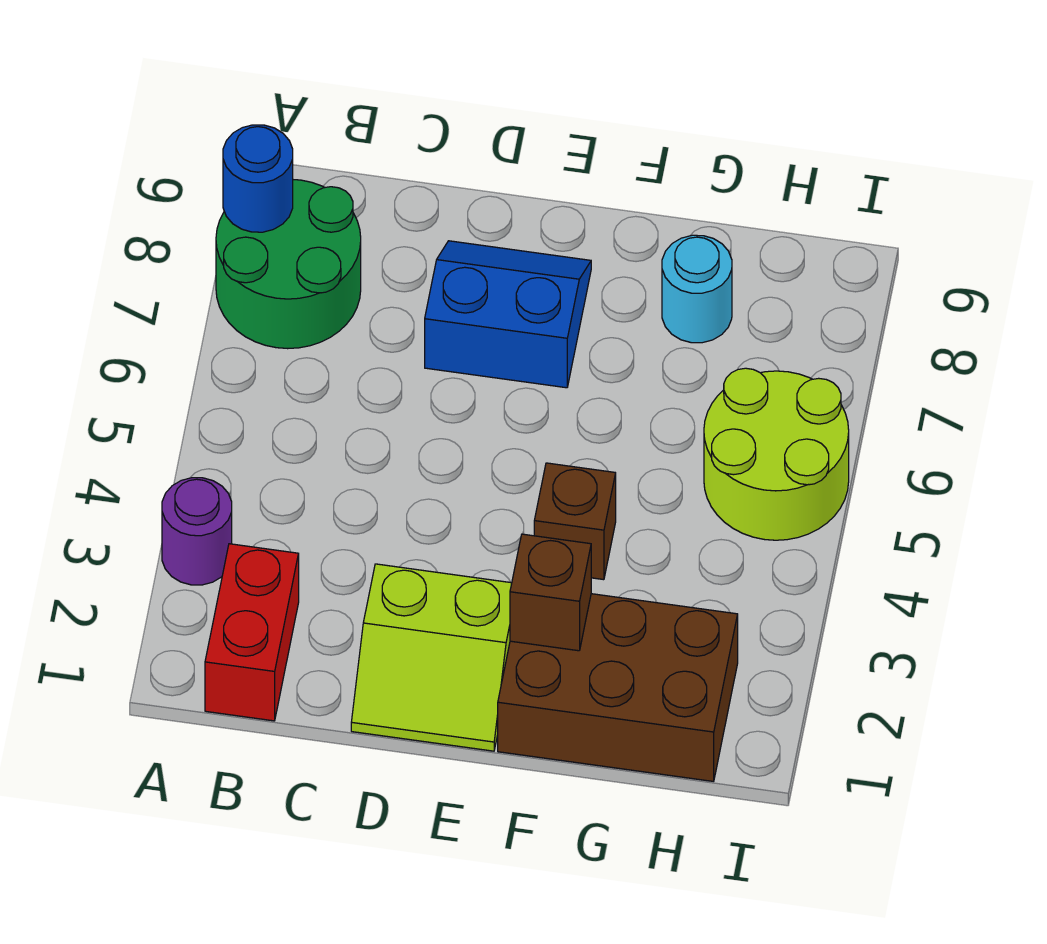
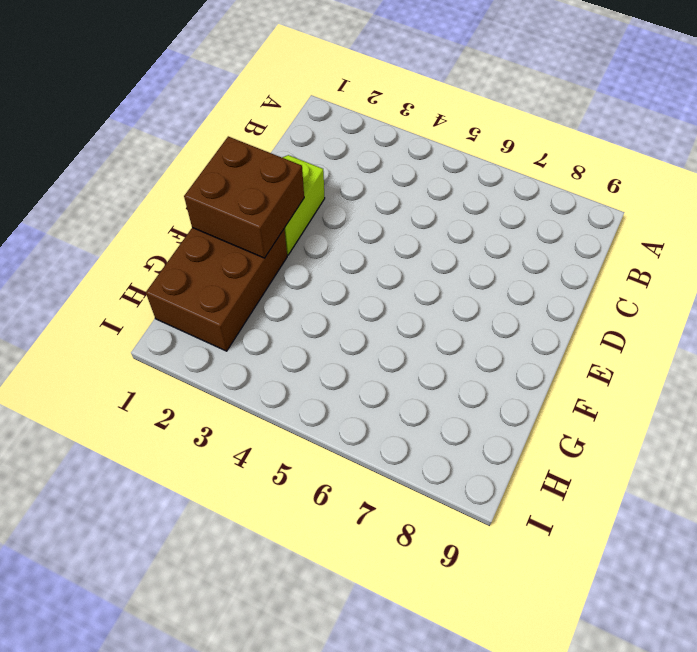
brown 2x2 brick [184,136,304,258] -> brown 1x1 brick [510,534,591,651]
none -> purple 1x1 round brick [162,478,232,585]
none -> green 2x2 round brick [216,180,361,349]

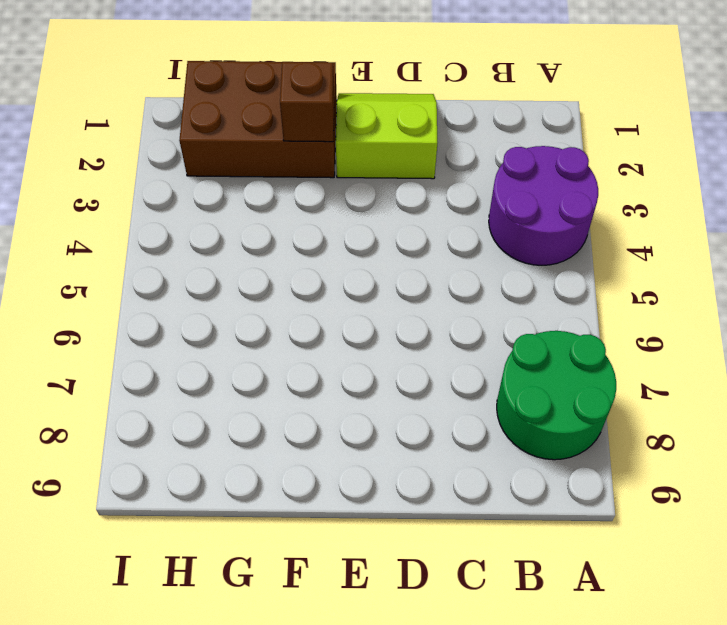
purple 2x2 round brick [489,146,598,265] -> purple 1x1 round brick [162,478,232,585]
none -> red 1x2 brick [205,544,299,721]
none -> blue 2x2 slope [425,241,591,388]

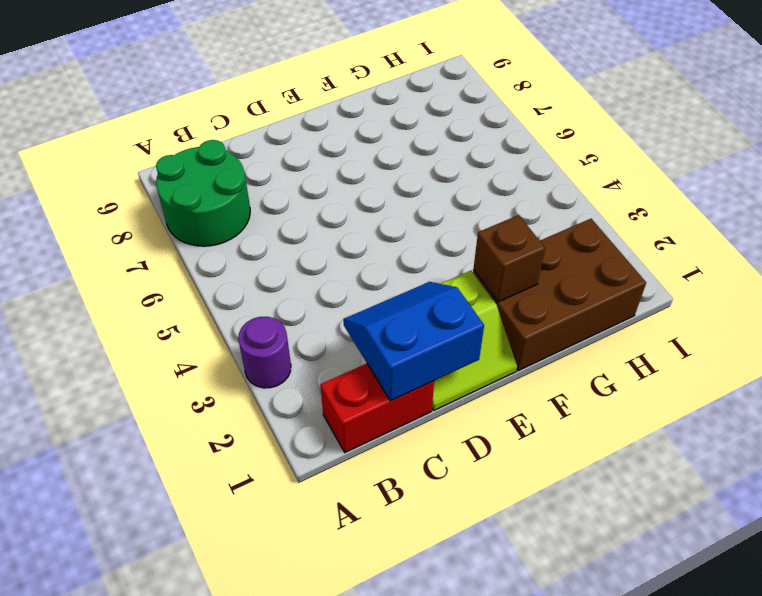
red 1x2 brick [320,364,434,452] -> red 1x2 brick turned to [205,544,299,721]
blue 2x2 slope [343,282,484,401] -> blue 2x2 slope moved to [425,241,591,388]
none -> brown 1x1 brick [534,463,616,580]
none -> cyan 1x1 round brick [662,235,732,343]

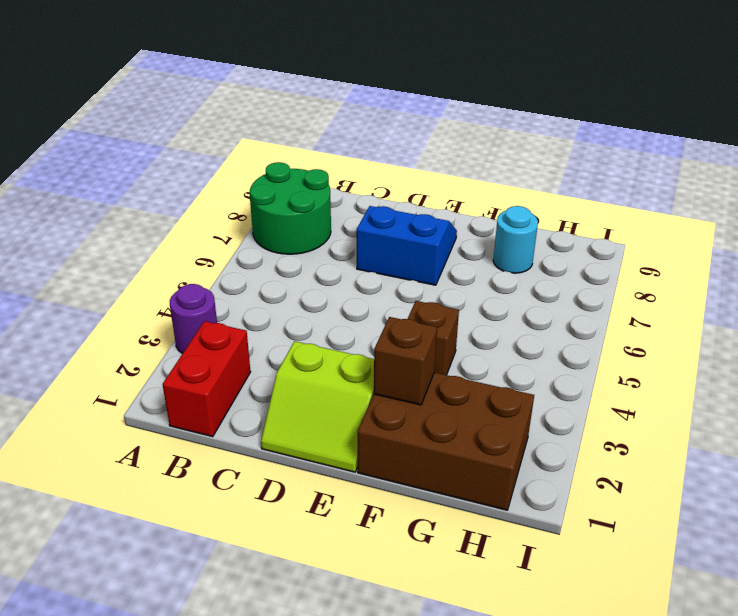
none -> lime 2x2 round brick [704,368,849,540]
none -> blue 1x1 round brick [223,125,293,232]

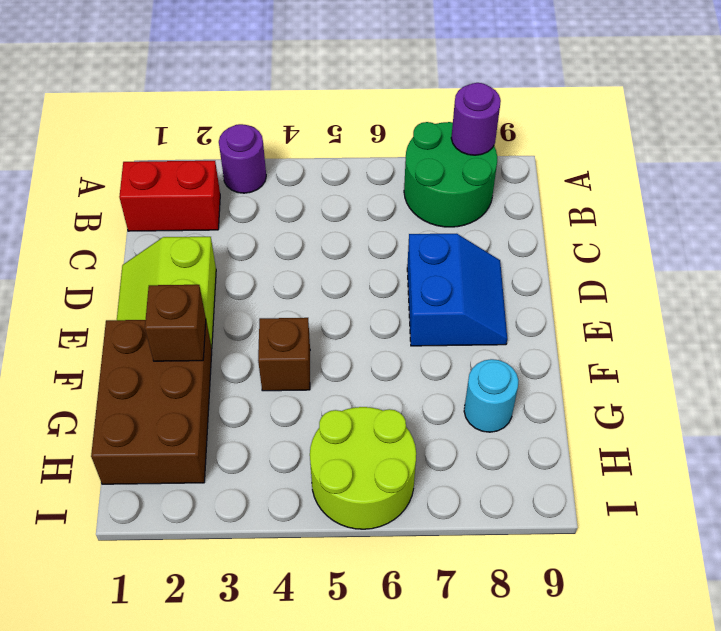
purple 1x1 round brick [451,83,501,155] -> blue 1x1 round brick [223,125,293,232]

